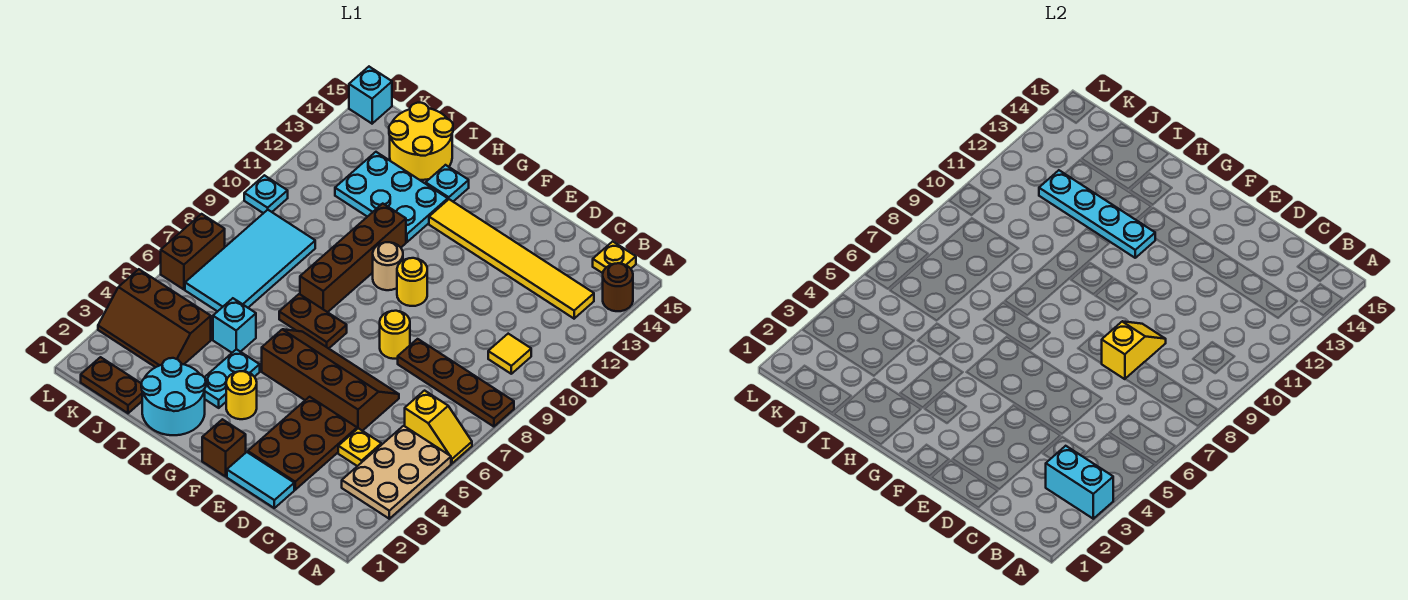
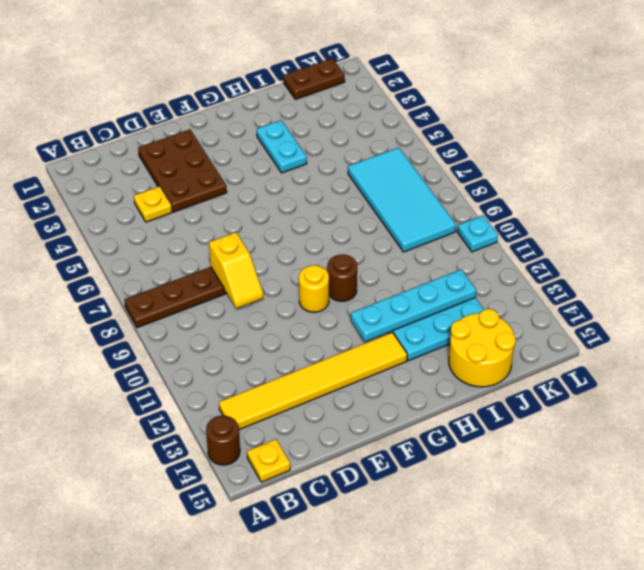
brown 1x1 round brick [327,254,357,301] -> tan 1x1 round brick [373,242,403,290]
none -> tan 2x3 plate [342,426,451,519]
none -> yellow 1x2 slope [405,391,472,463]
none -> yellow 1x1 tile [488,334,531,374]
none -> cyan 1x2 tile [227,452,294,508]

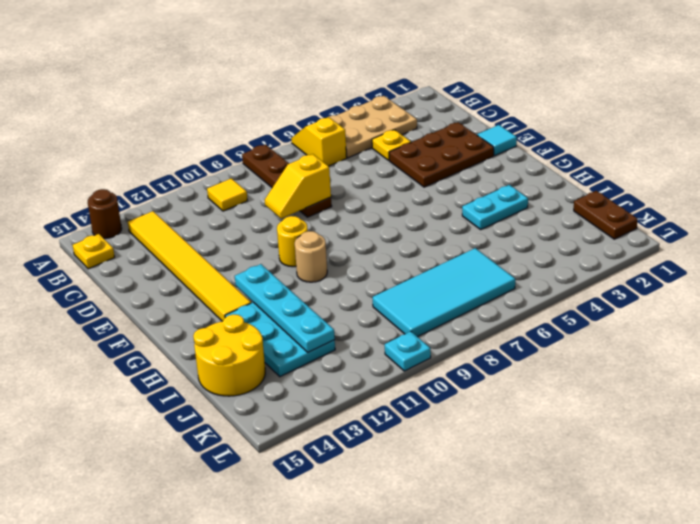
cyan 1x1 tile [477,125,517,156] -> cyan 1x2 tile [227,452,294,508]
none -> brown 2x4 slope [262,329,399,431]
none -> yellow 1x1 round brick [380,311,410,359]
none -> brown 1x1 brick [202,419,246,476]
none -> yellow 1x1 round brick [226,371,257,419]

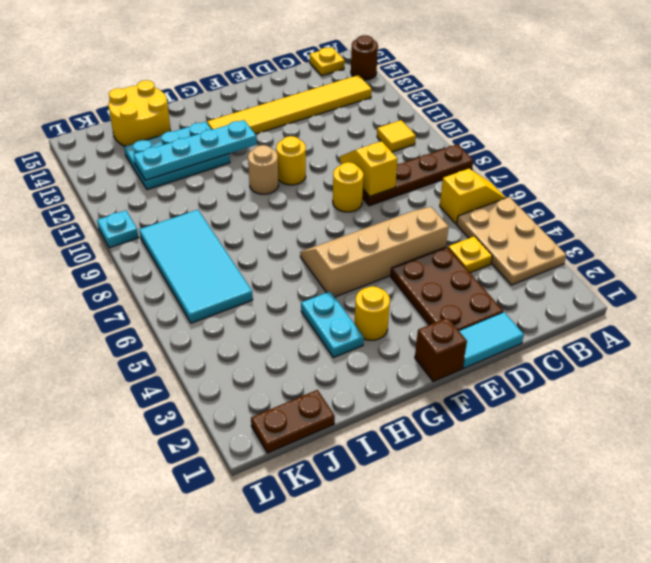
tan 2x4 slope [300,207,449,297] -> brown 2x4 slope [262,329,399,431]
none -> brown 1x2 plate [279,294,347,348]
none -> cyan 2x2 round brick [141,358,206,435]
none -> brown 1x4 brick [300,204,406,312]
none -> cyan 1x1 plate [426,165,469,201]

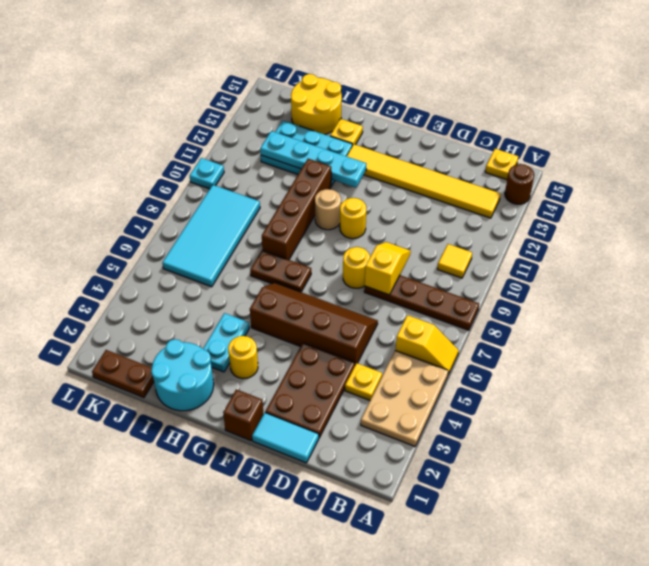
yellow 1x1 plate [330,119,363,146] -> cyan 1x1 plate [426,165,469,201]
none -> cyan 1x1 brick [213,298,256,353]
none -> brown 2x3 slope [98,269,211,367]
none -> brown 1x2 brick [161,214,225,289]
none -> cyan 1x1 brick [349,67,392,124]

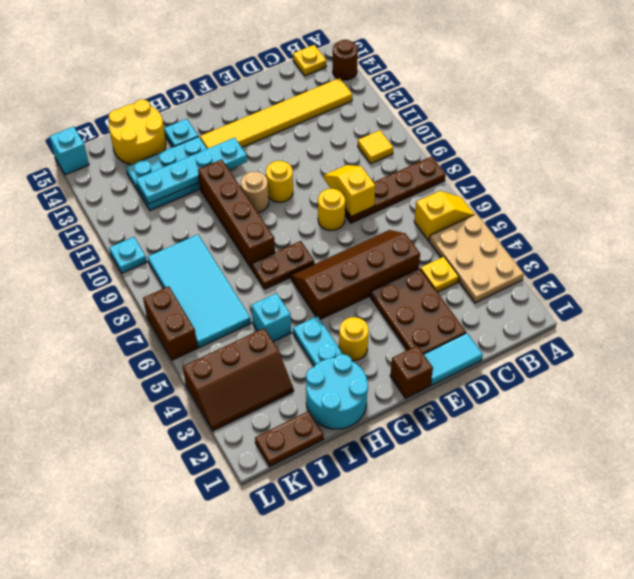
none -> cyan 1x2 brick [1046,446,1113,519]

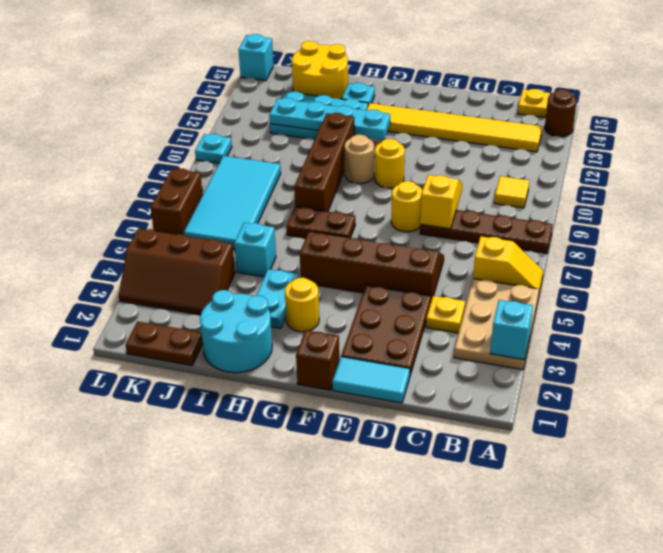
cyan 1x1 brick [490,300,533,360] -> cyan 1x2 brick [1046,446,1113,519]

